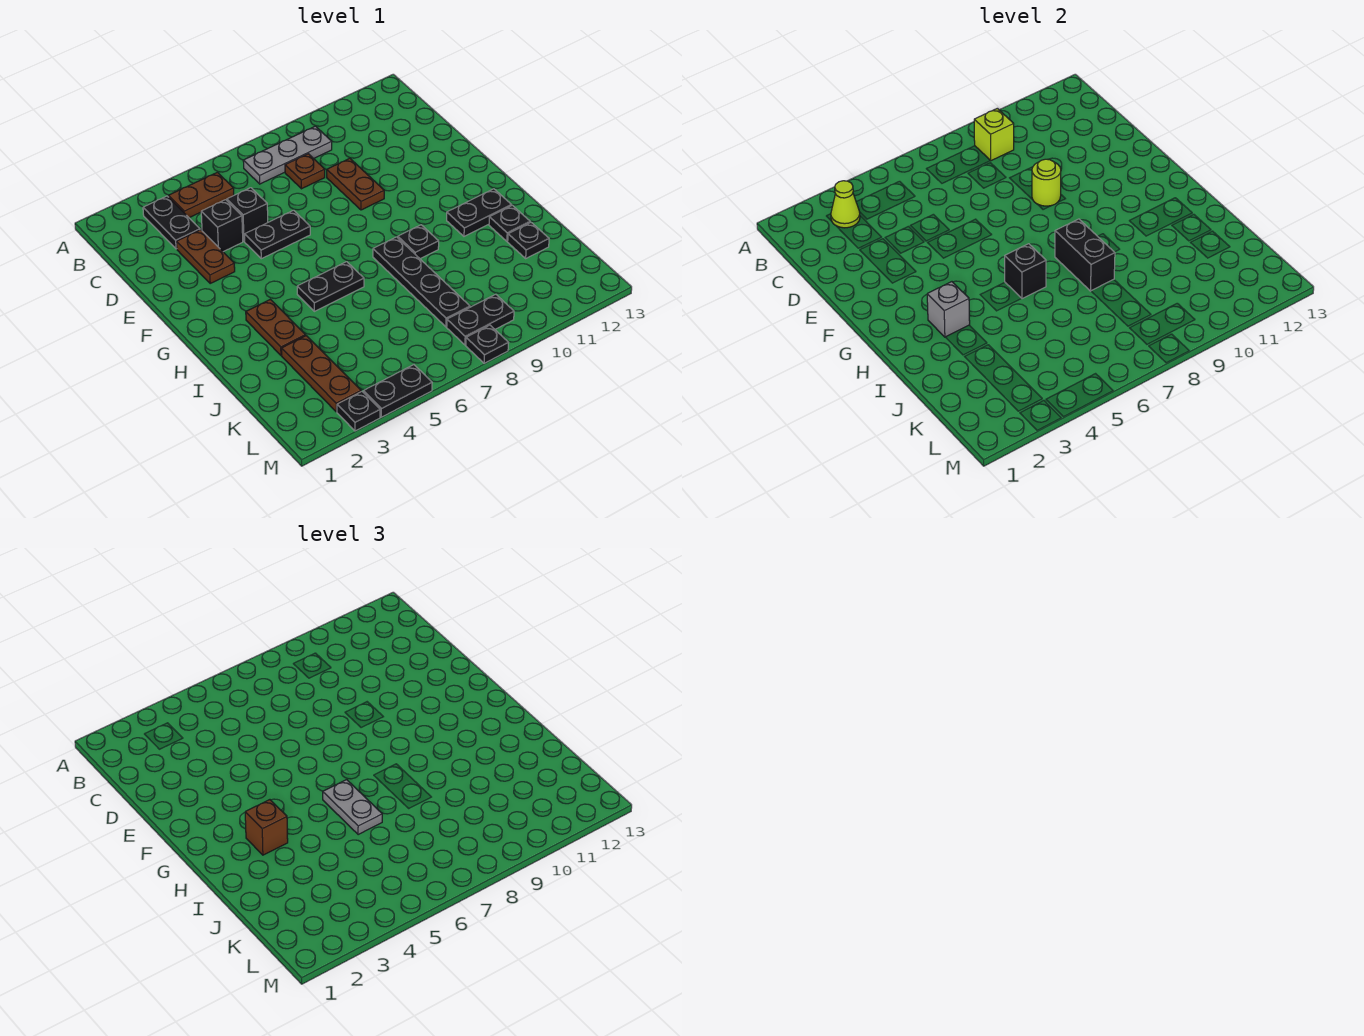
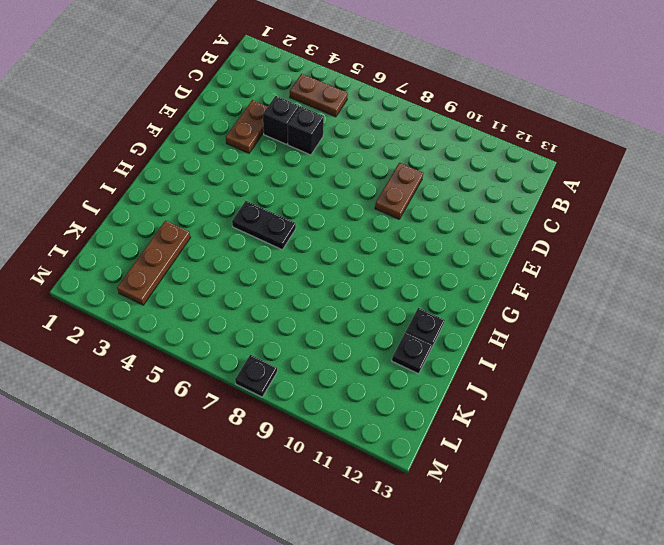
none -> black 1x2 plate [143,196,200,249]
none -> grey 1x3 plate [243,126,332,184]
none -> brown 1x1 plate [285,154,325,189]

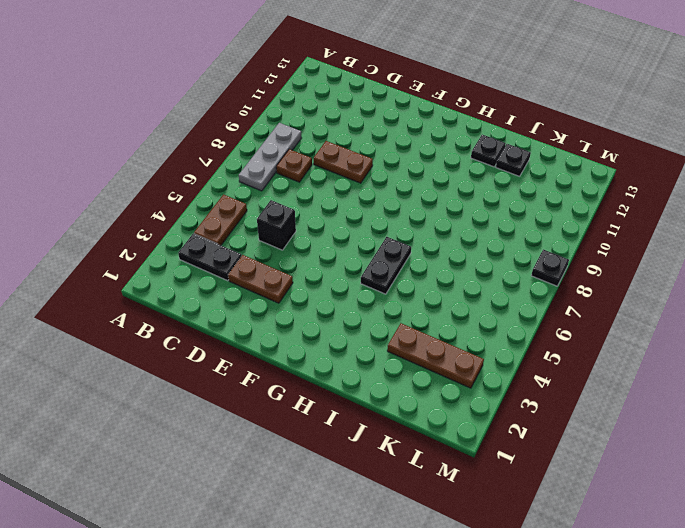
none -> black 1x1 brick [201,200,243,252]
none -> black 1x2 plate [245,210,310,259]
none -> brown 1x2 plate [246,299,306,355]

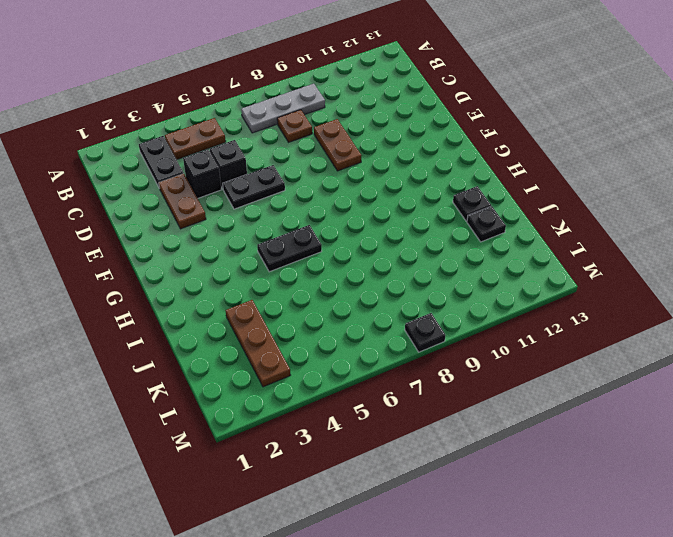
none -> brown 1x2 plate [246,299,306,355]
none -> black 1x4 plate [373,237,470,327]
none -> black 1x1 plate [398,225,439,259]

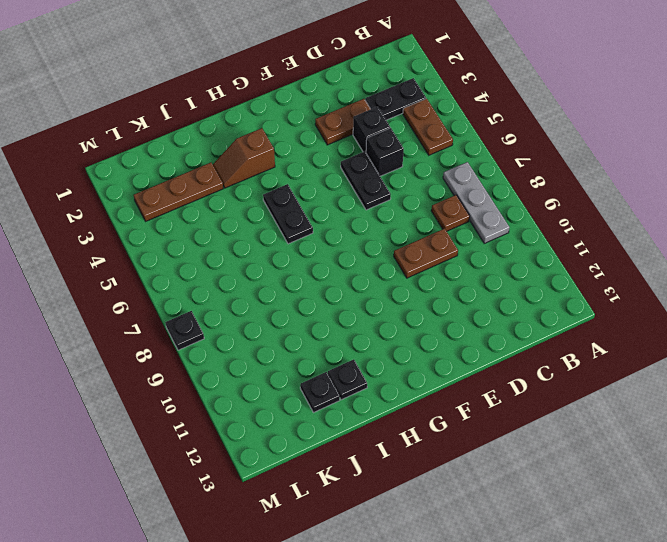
brown 1x2 slope [213,128,275,188] -> brown 1x2 plate [246,299,306,355]
none -> black 1x4 plate [373,237,470,327]
none -> black 1x1 plate [398,225,439,259]
none -> black 1x2 plate [447,189,511,236]

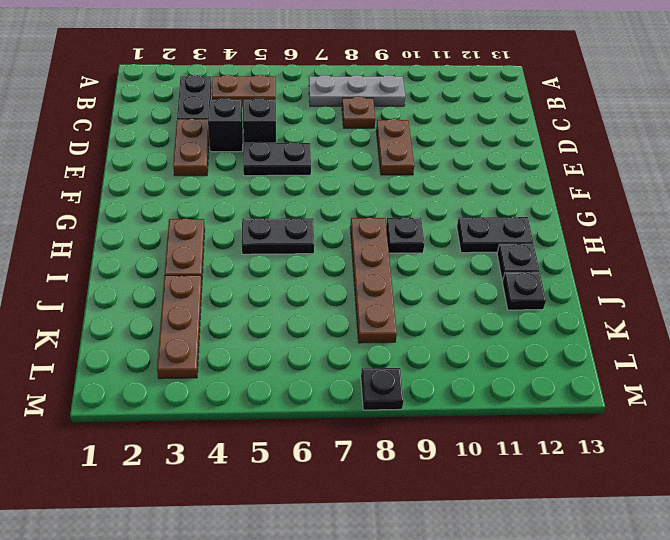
brown 1x4 plate [350,218,397,343] -> black 1x4 plate [373,237,470,327]
none -> black 1x2 plate [447,294,514,345]
none -> black 1x1 plate [337,391,380,431]
none -> black 1x2 plate [363,365,432,417]

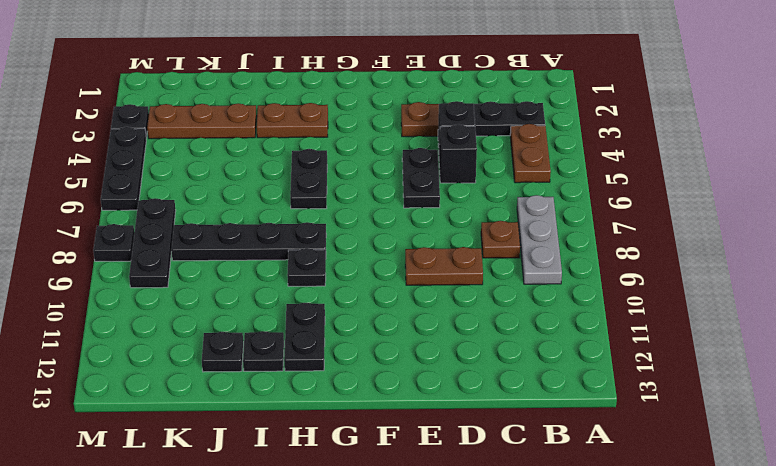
black 1x3 plate [129,198,176,288] -> black 1x2 plate [447,294,514,345]
black 1x3 plate [101,127,146,210] -> black 1x2 plate [363,365,432,417]
none -> lime 1x1 cone [831,181,860,228]
none -> lime 1x1 brick [974,108,1014,161]
none -> lime 1x1 round brick [1032,159,1061,206]

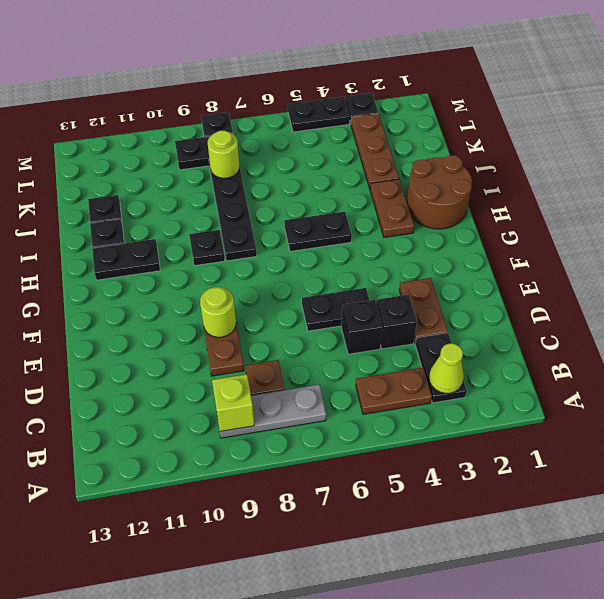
brown 2x2 round brick [407,155,472,229] -> none
lime 1x1 round brick [208,131,239,178] -> none
none -> grey 1x1 brick [927,282,970,337]
none -> black 1x1 brick [1005,244,1046,299]
none -> black 1x2 brick [1055,219,1115,291]

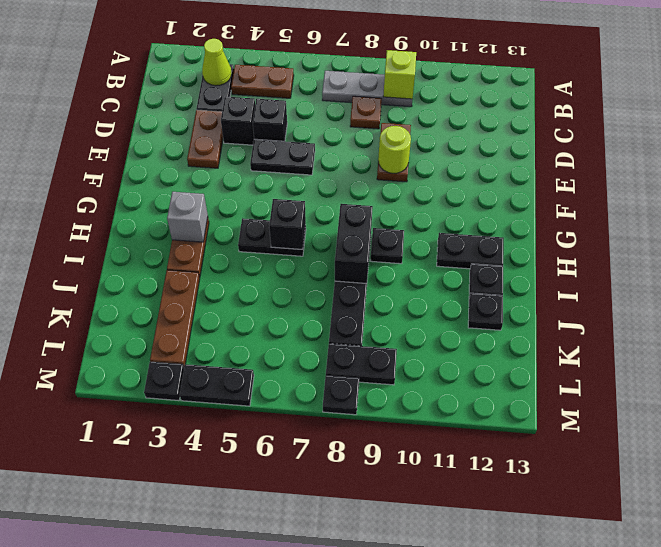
none -> brown 1x1 brick [245,800,288,855]
none -> grey 1x2 plate [323,780,382,835]

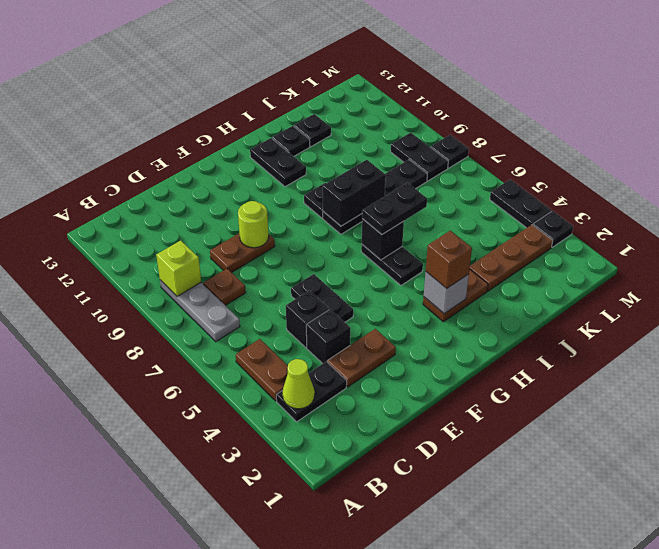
black 1x2 plate [362,183,427,234] -> grey 1x2 plate [323,780,382,835]

